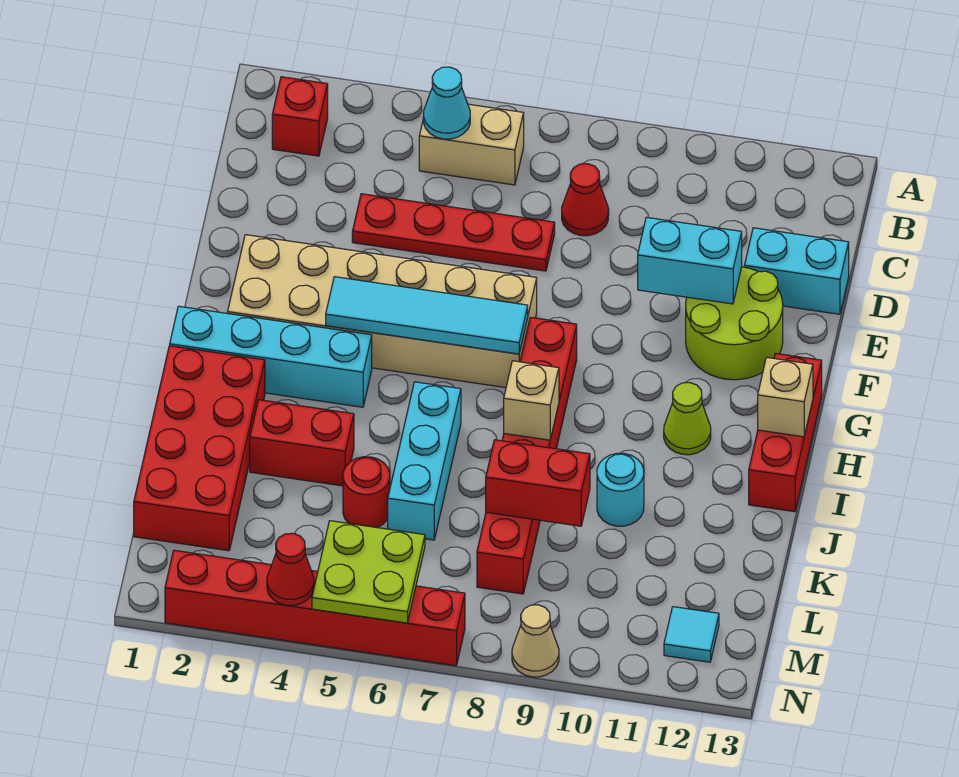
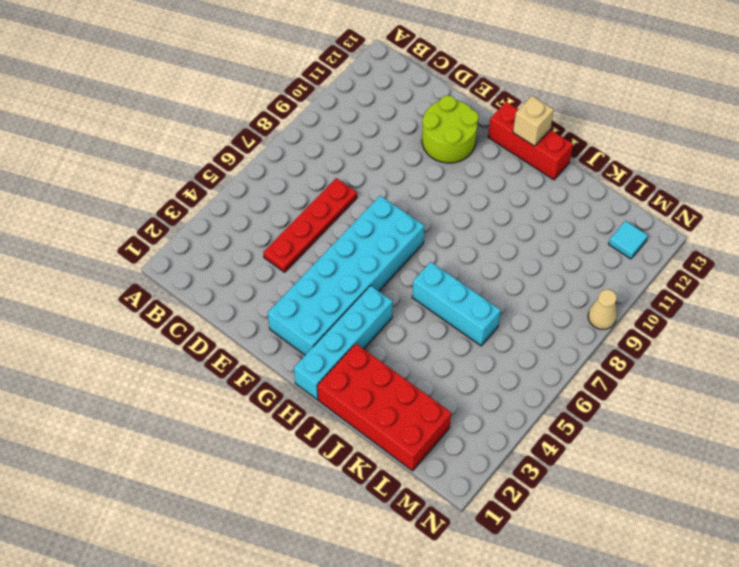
cyan 2x6 brick [268,196,424,355] -> tan 2x6 brick [228,235,537,388]
none -> red 1x1 brick [272,77,328,156]
none -> tan 1x2 brick [419,104,524,185]
none -> red 1x1 cone [562,164,609,236]

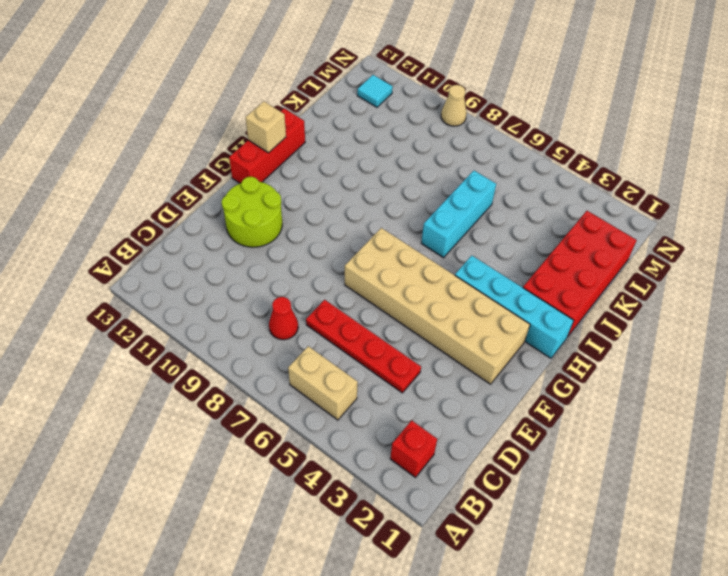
none -> cyan 1x2 brick [744,228,849,314]
none -> red 1x6 brick [477,317,577,594]
none -> lime 1x1 cone [664,383,711,455]

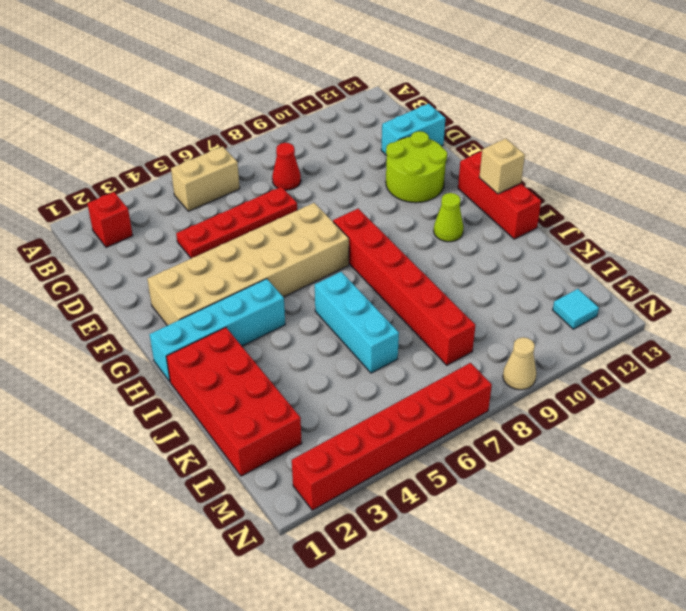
none -> red 1x2 brick [250,400,354,486]
none -> cyan 1x1 round brick [597,453,644,526]
none -> red 1x1 round brick [343,457,390,528]

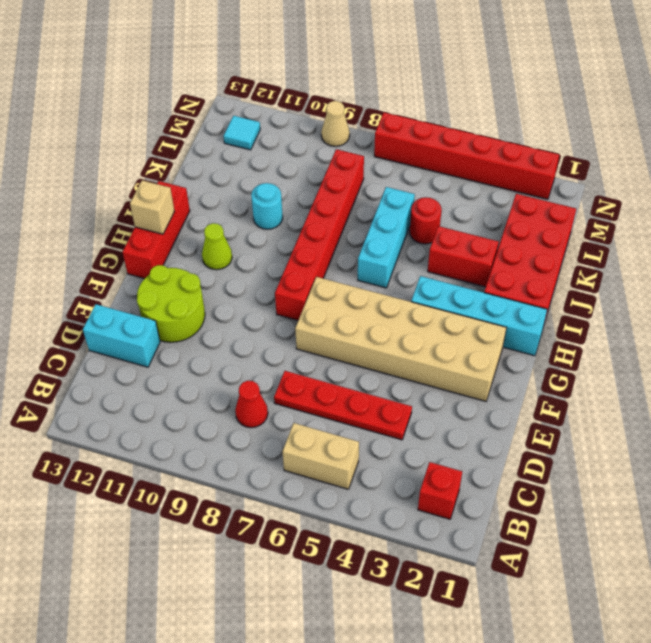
none -> cyan 1x1 cone [423,67,470,139]
none -> cyan 1x2 brick [638,217,742,304]
none -> cyan 1x4 tile [326,277,528,354]

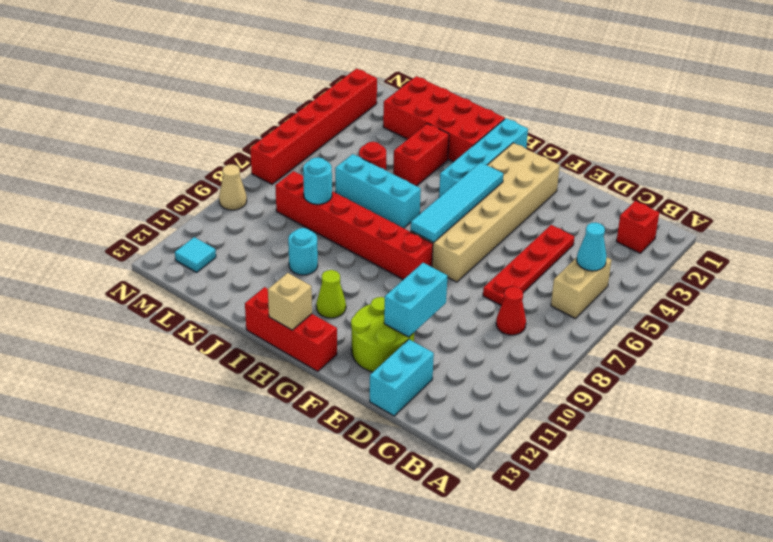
cyan 1x1 round brick [303,157,332,204] -> red 1x2 brick [486,440,590,526]
none -> tan 1x1 brick [504,361,559,440]
none -> lime 2x2 plate [312,521,425,623]
none -> red 1x1 cone [267,533,314,605]

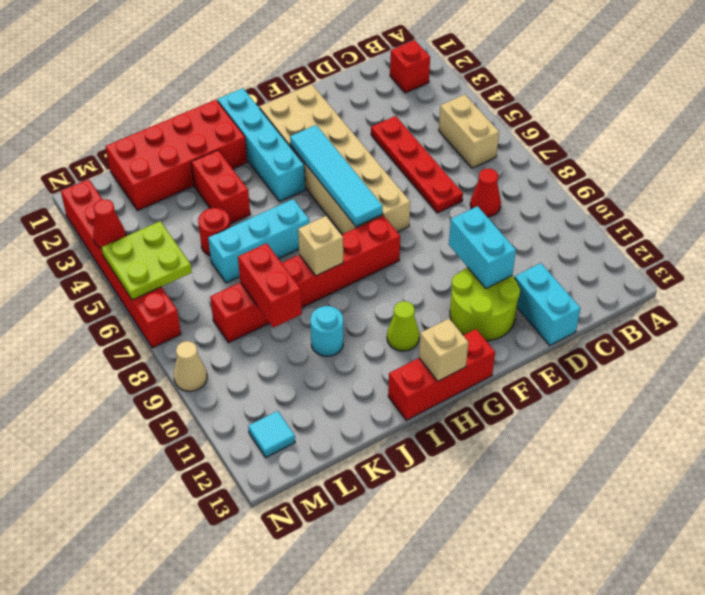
none -> cyan 1x1 cone [423,67,470,139]

